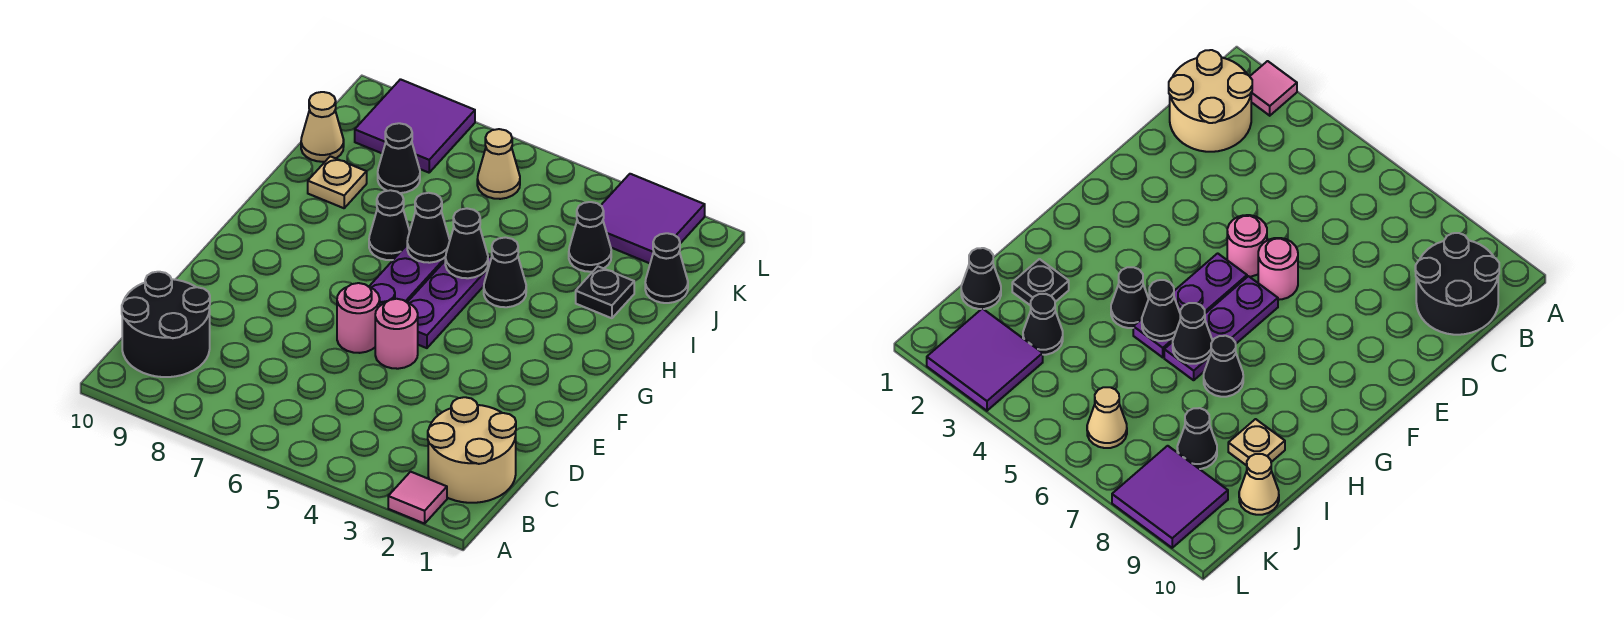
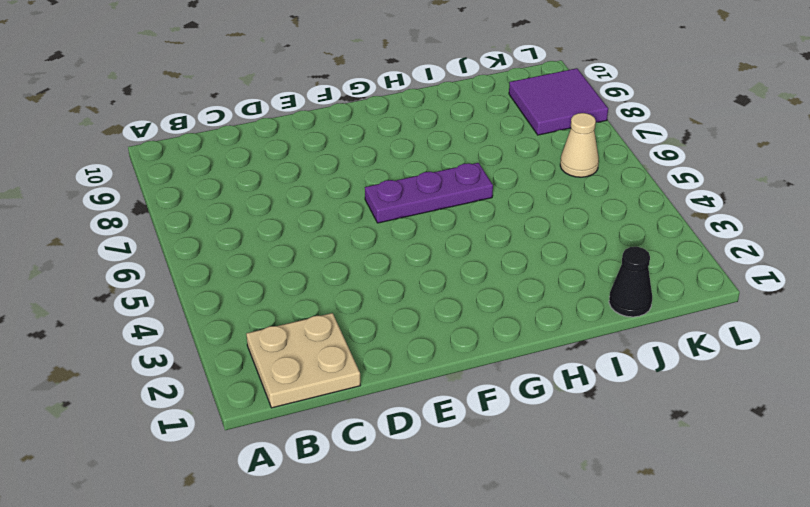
tan 2x2 plate [246,313,360,408] -> tan 2x2 round brick [428,397,516,503]
none -> pink 1x1 tile [388,472,447,524]
none -> black 2x2 round brick [122,272,210,377]
none -> pink 1x1 round brick [375,299,418,369]

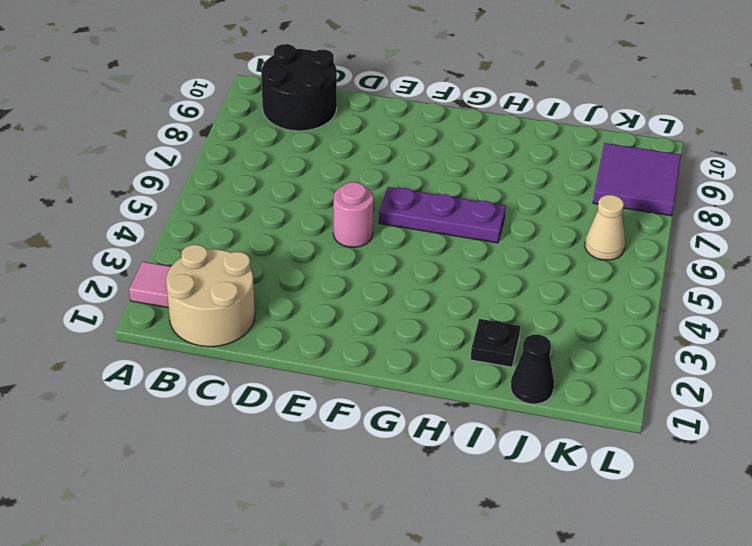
none -> pink 1x1 round brick [337,283,380,353]
none -> purple 1x3 plate [407,257,491,348]
none -> black 1x1 cone [484,237,526,307]

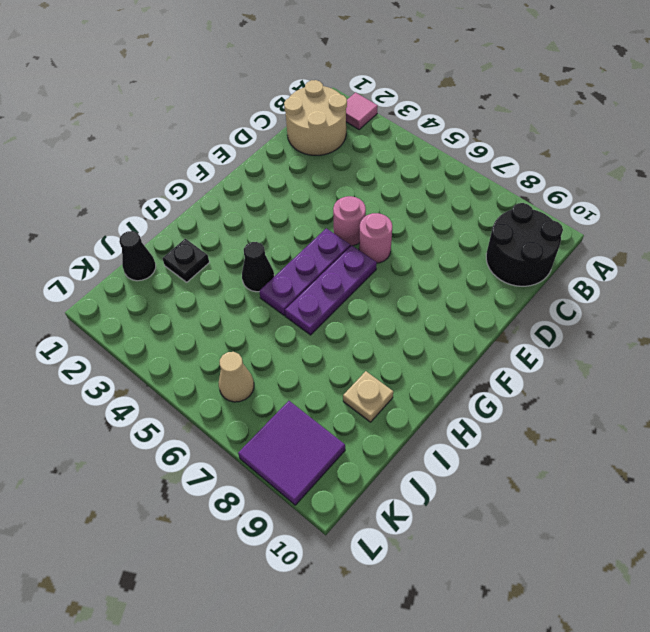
none -> black 1x1 cone [369,190,410,260]
none -> black 1x1 cone [569,202,611,272]
none -> black 1x1 cone [378,123,420,193]

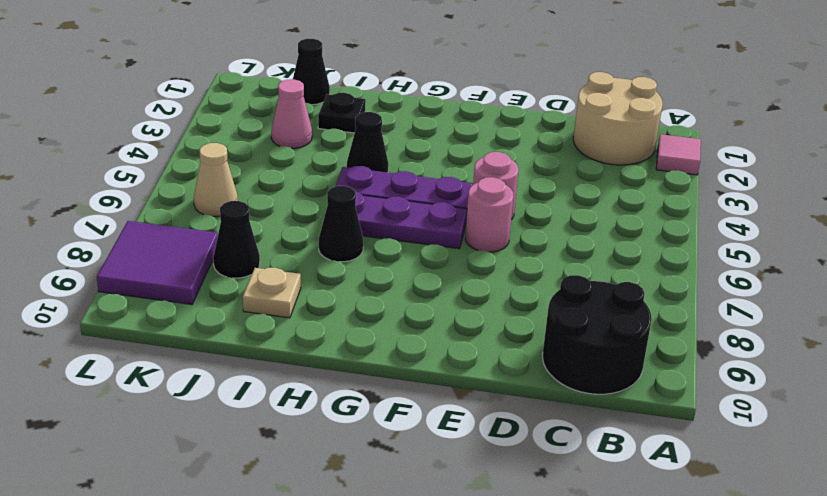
pink 1x1 cone [271,79,312,149] -> black 1x1 cone [569,202,611,272]
none -> tan 1x1 cone [301,92,344,162]
none -> purple 2x2 tile [601,174,705,263]
none -> black 1x1 cone [445,209,488,278]

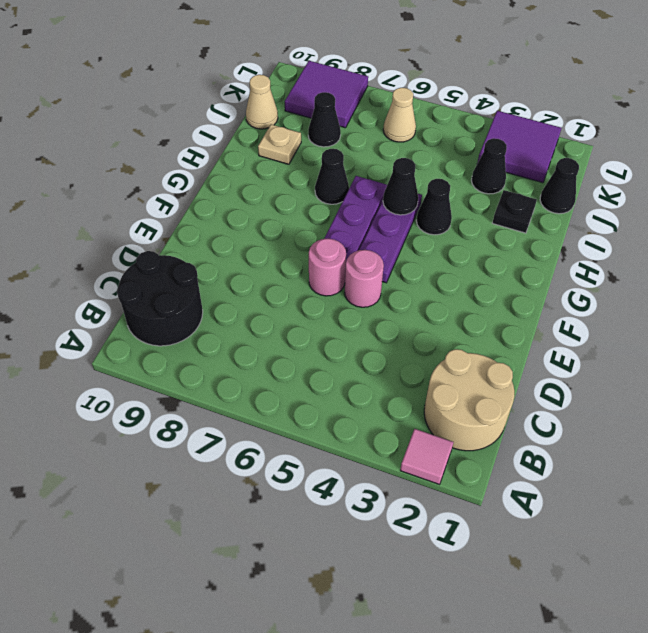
none -> black 1x1 cone [407,193,450,263]

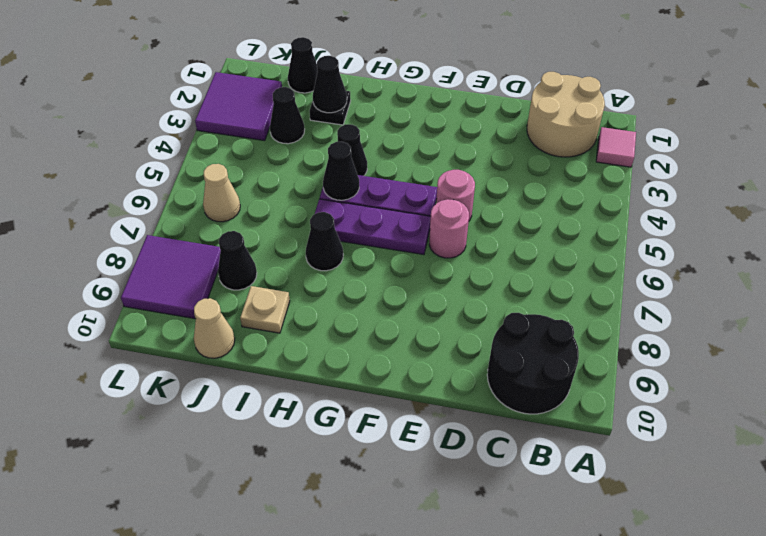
black 1x1 cone [313,56,347,113] -> black 1x1 cone moved to [407,193,450,263]

